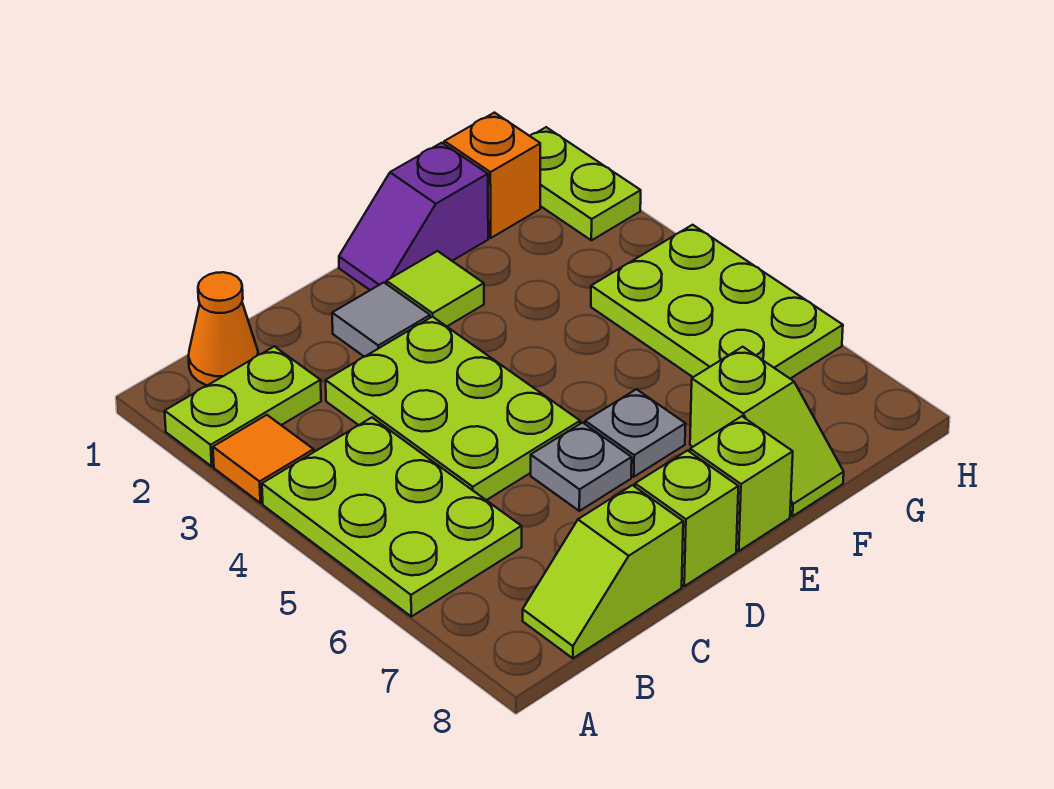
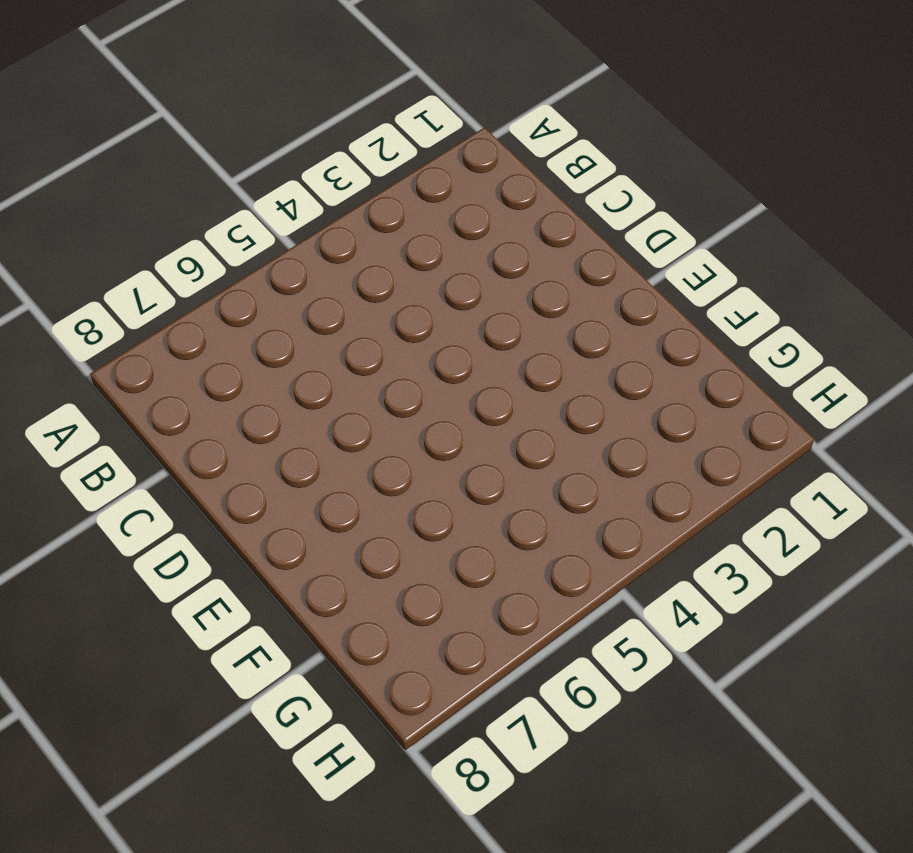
none -> lime 1x2 plate [165,346,321,466]
none -> orange 1x1 tile [213,415,314,503]
none -> lime 2x3 plate [262,418,522,617]

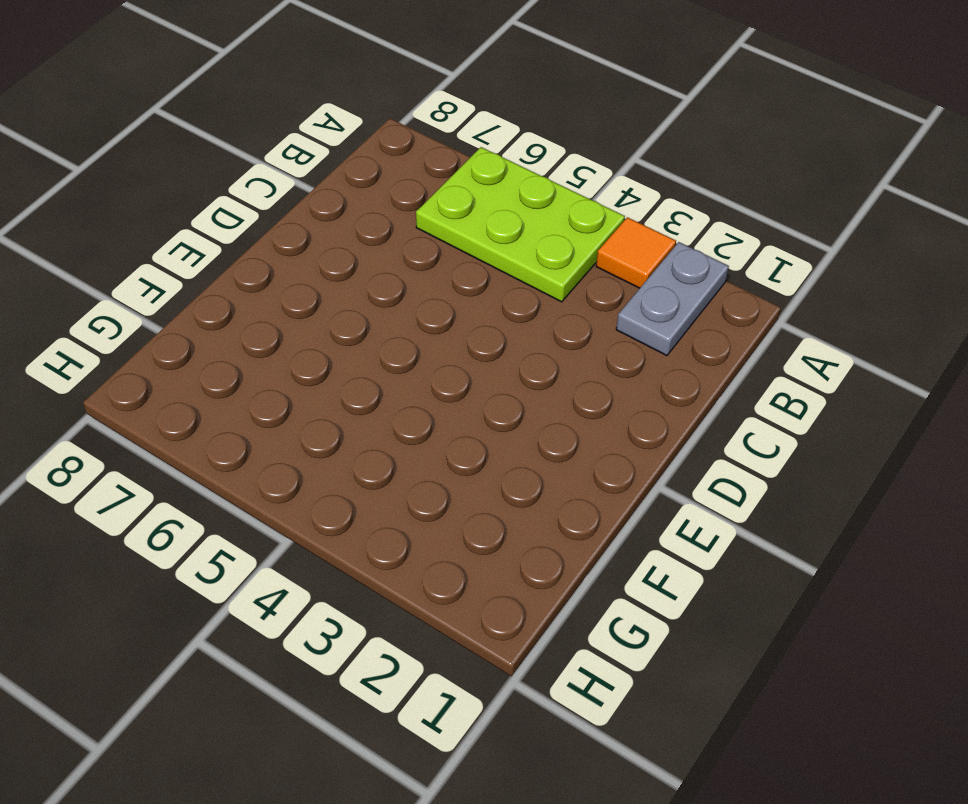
grey 1x2 plate [616,242,729,356] -> lime 1x2 plate [165,346,321,466]
none -> orange 1x1 cone [189,272,258,385]
none -> lime 1x2 slope [523,485,683,658]
none -> lime 2x3 plate [326,317,580,500]

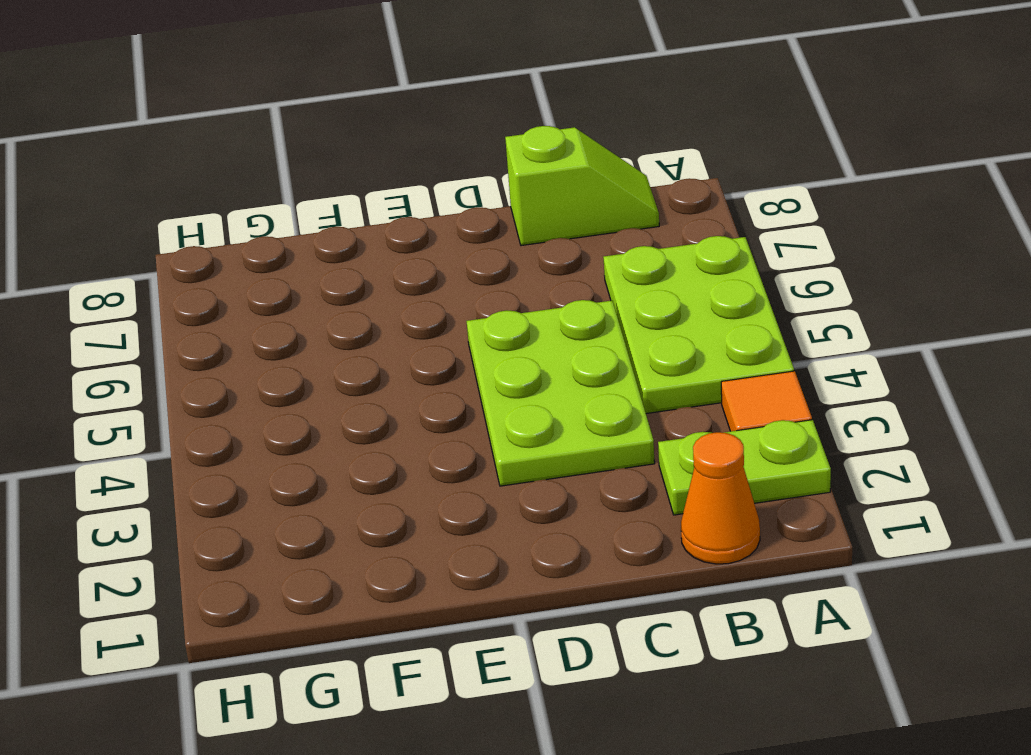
none -> grey 1x1 tile [332,282,430,357]
none -> grey 1x1 plate [531,422,632,511]
none -> lime 1x1 brick [635,451,738,586]

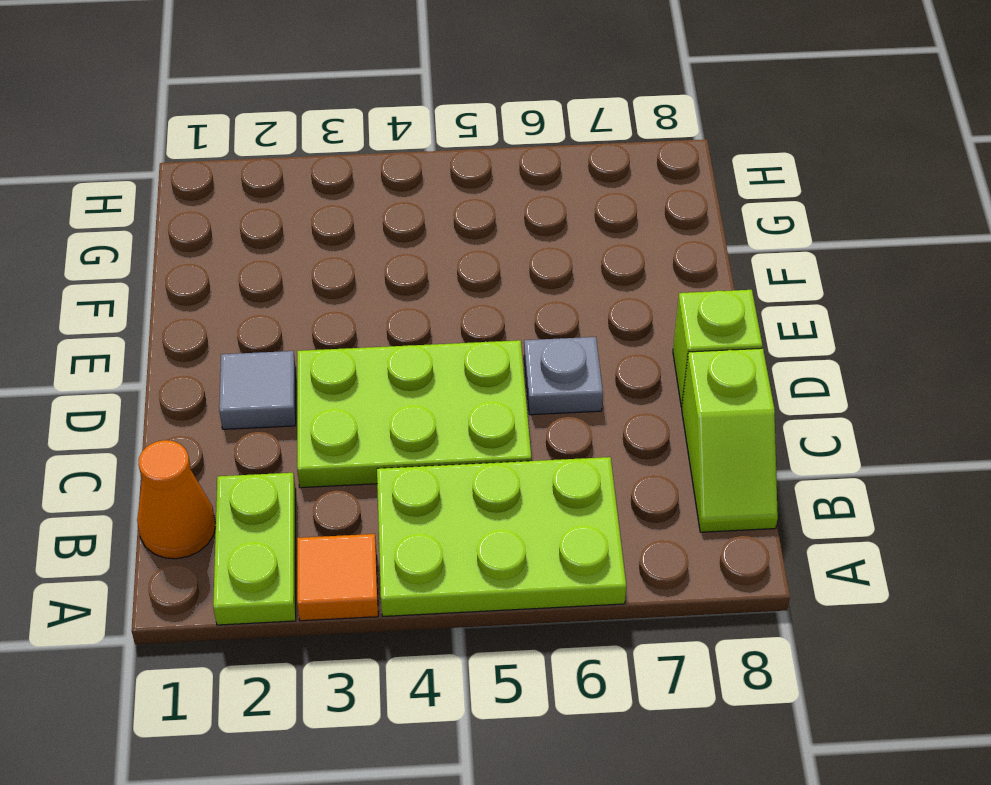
none -> purple 1x2 slope [339,143,488,290]
none -> lime 1x1 tile [386,251,484,326]
none -> grey 1x1 plate [585,389,686,477]

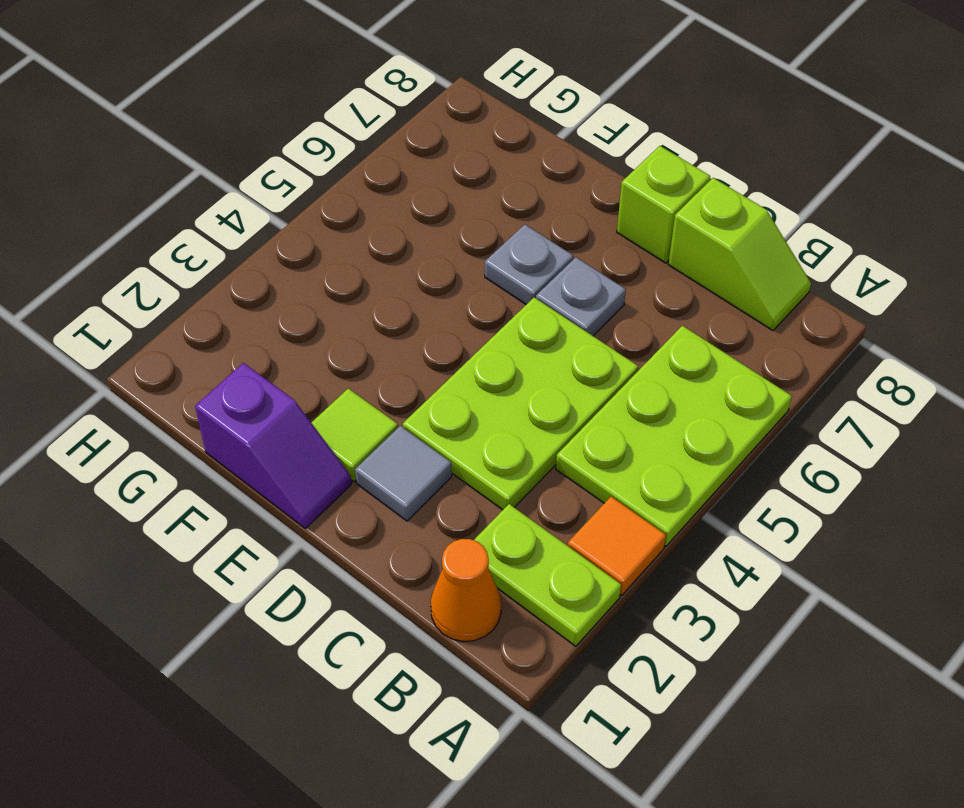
none -> lime 1x1 brick [690,416,793,551]
none -> lime 1x2 slope [690,347,844,516]
none -> orange 1x1 brick [444,113,540,238]

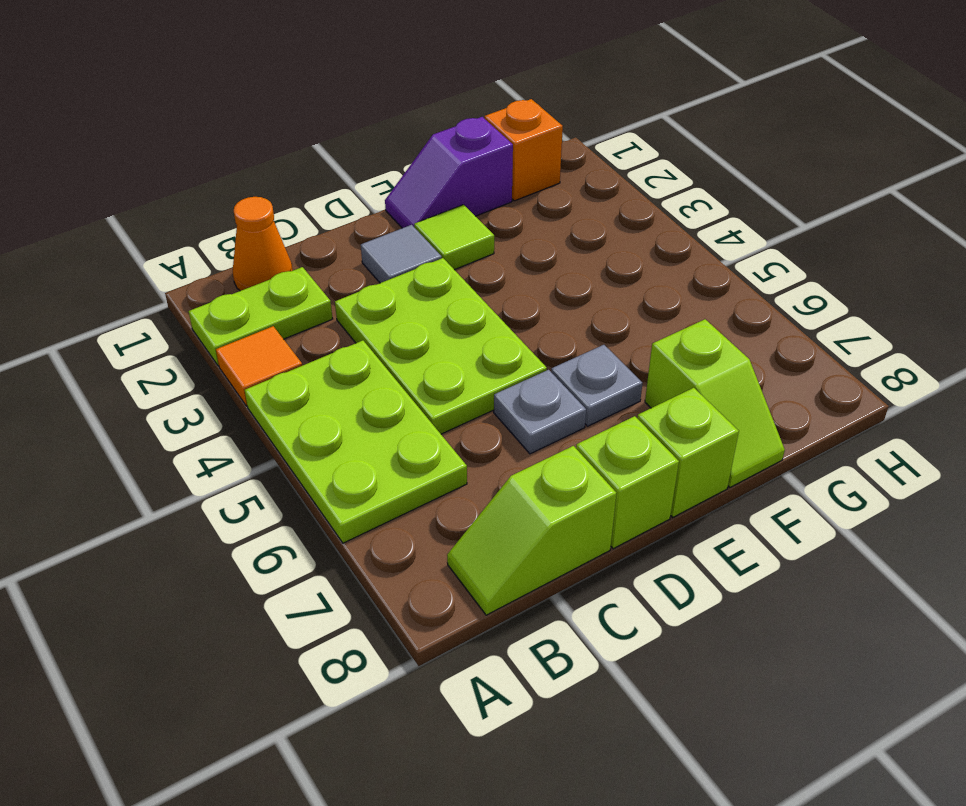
none -> lime 2x3 plate [591,225,843,379]
none -> lime 1x2 plate [530,127,641,240]

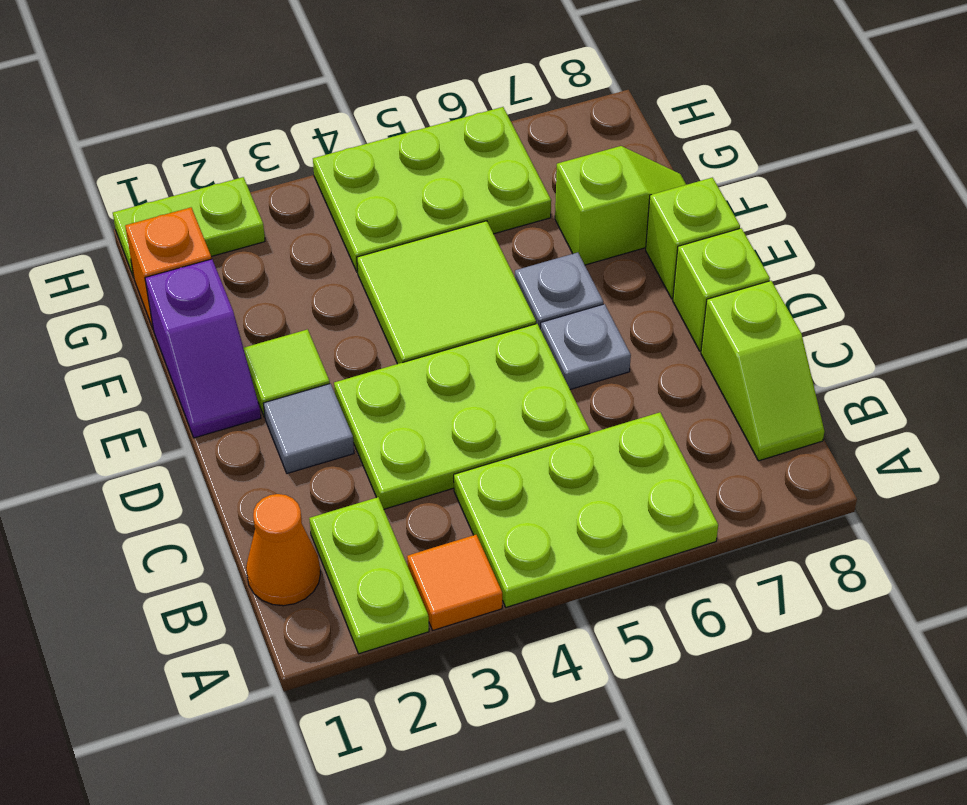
lime 2x2 tile [357,221,536,364] -> none

